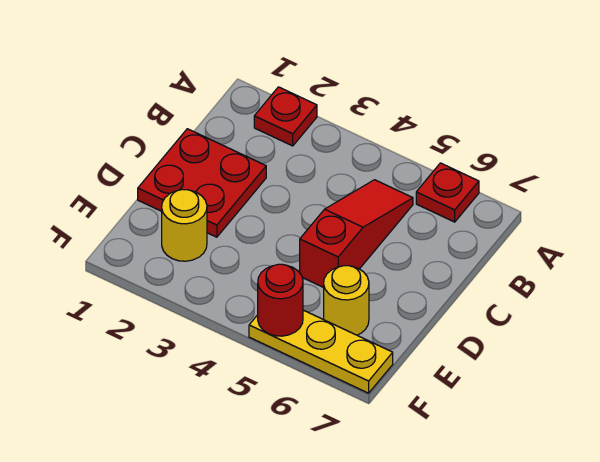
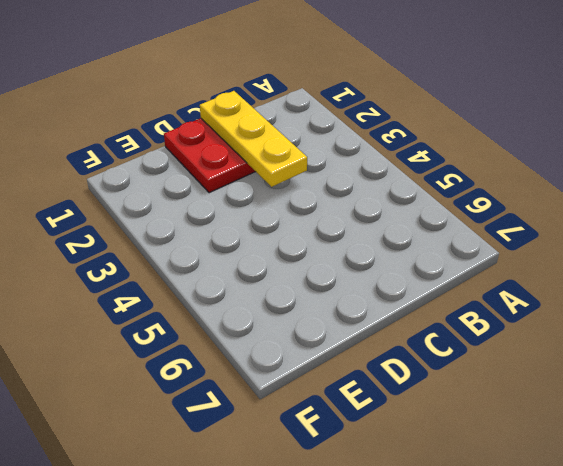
yellow 1x3 plate [200,91,307,187] -> yellow 1x3 plate moved to [249,310,393,393]
none -> red 1x1 plate [254,87,317,146]
none -> red 1x1 plate [416,163,479,222]

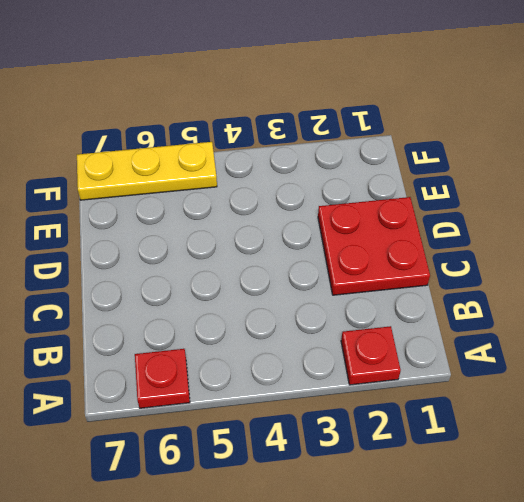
none -> red 1x3 slope [300,180,413,288]
none -> yellow 1x1 round brick [162,189,207,261]

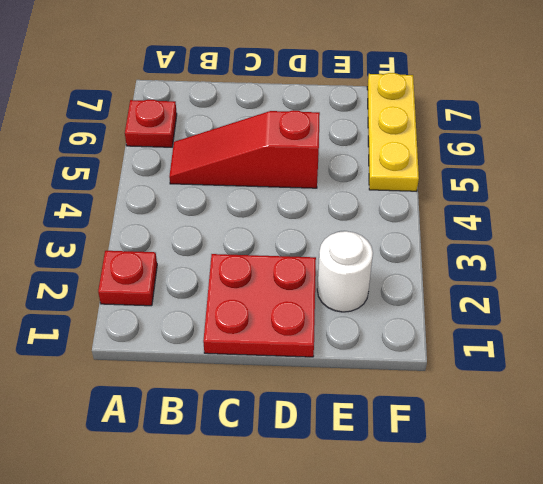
white 1x1 round brick [317,231,373,312] -> yellow 1x1 round brick [162,189,207,261]
none -> yellow 1x1 round brick [324,266,369,335]
none -> red 1x1 round brick [258,264,303,336]

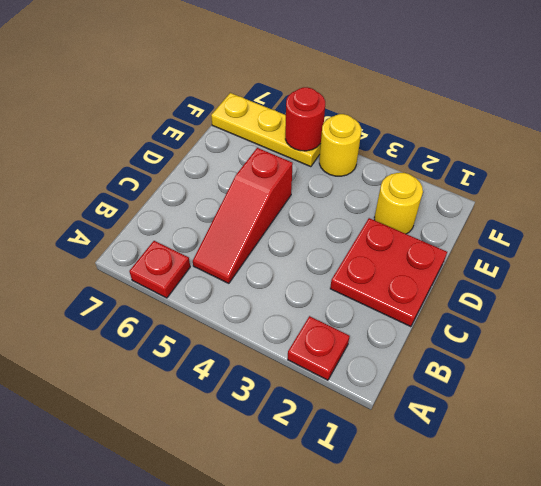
yellow 1x1 round brick [319,114,361,176] -> yellow 1x1 round brick moved to [324,266,369,335]

